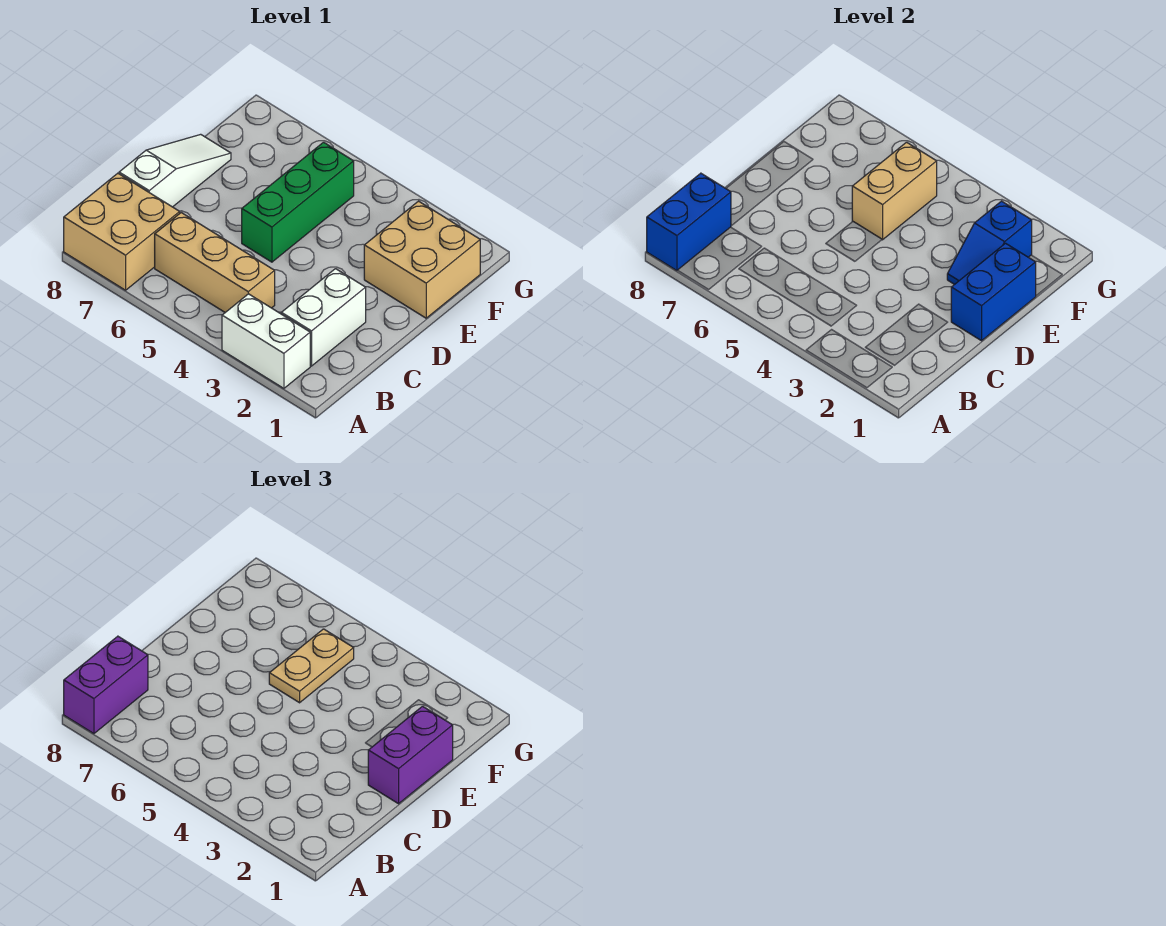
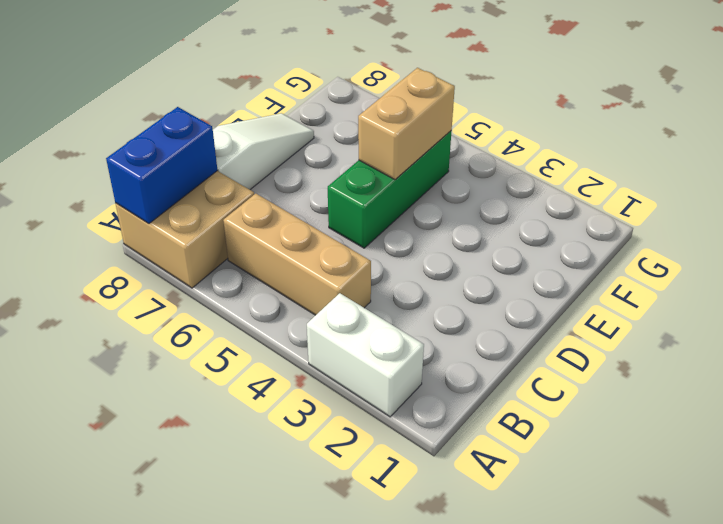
none -> white 1x2 brick [281,269,366,366]
none -> tan 2x2 brick [364,201,480,318]
none -> blue 1x2 brick [951,243,1036,341]

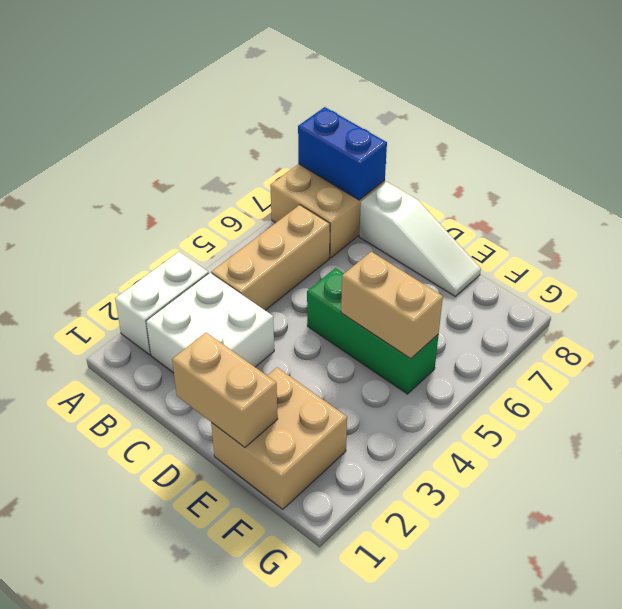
white 2x2 brick [146,273,274,373] -> white 1x2 brick [281,269,366,366]
tan 1x2 brick [172,332,278,447] -> blue 1x2 brick [951,243,1036,341]
none -> blue 1x2 slope [947,201,1032,285]
none -> purple 1x2 brick [64,636,148,734]
none -> purple 1x2 brick [368,706,453,804]

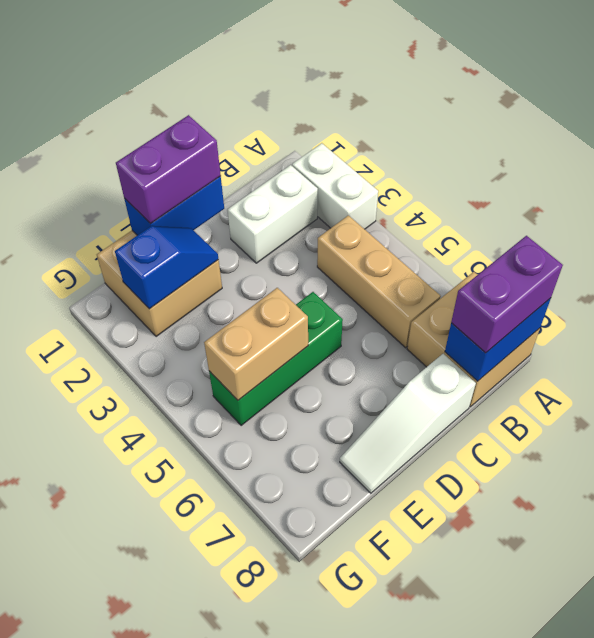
none -> tan 1x2 plate [269,629,354,703]

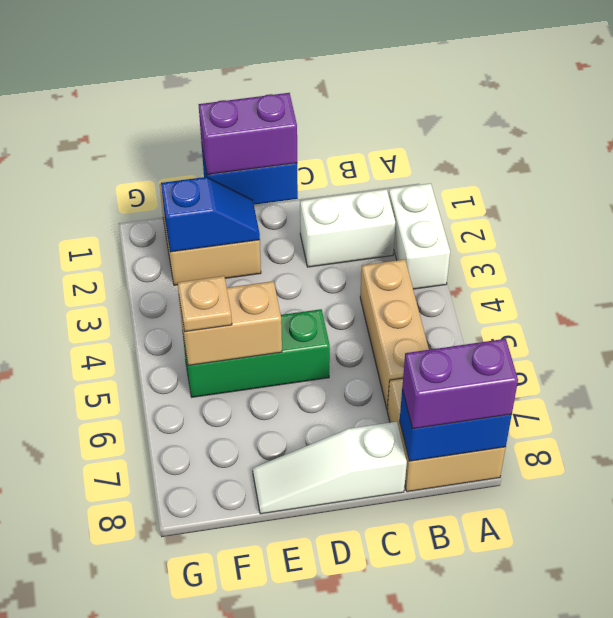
tan 1x1 plate [178,276,232,331] -> tan 1x2 plate [269,629,354,703]

